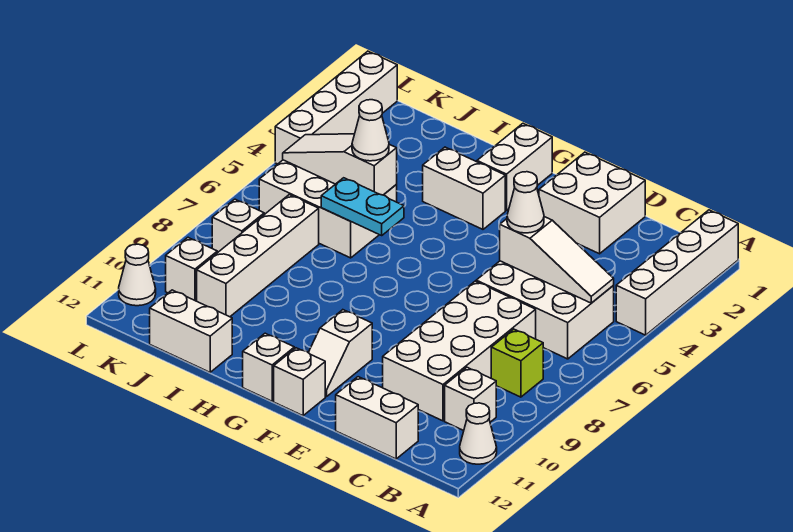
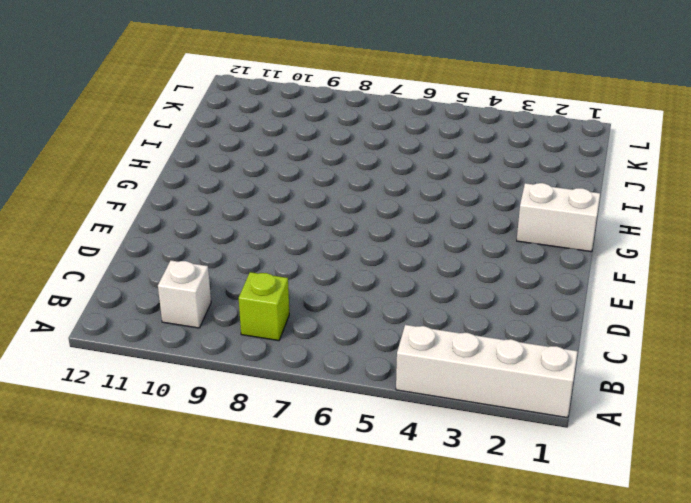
none -> white 1x1 cone [460,403,497,464]
none -> white 2x3 brick [476,261,614,359]
none -> white 2x4 brick [383,281,536,421]

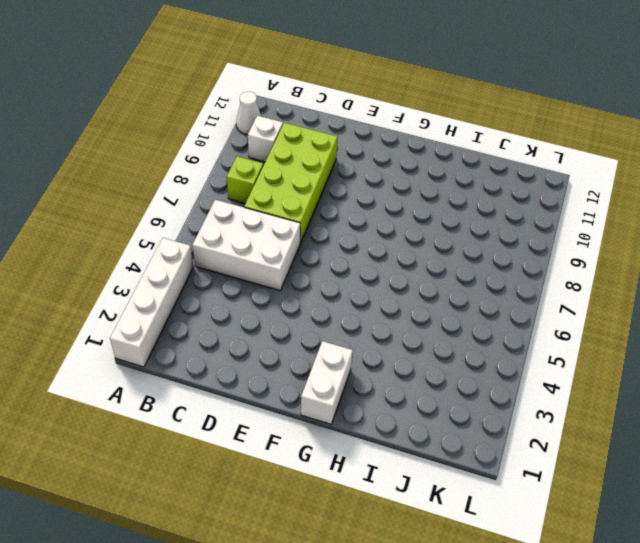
lime 2x4 brick [244,123,338,243] -> white 2x4 brick [383,281,536,421]
none -> white 1x2 brick [336,377,418,459]
none -> white 2x2 brick [539,152,645,254]
none -> white 1x2 slope [308,310,372,397]

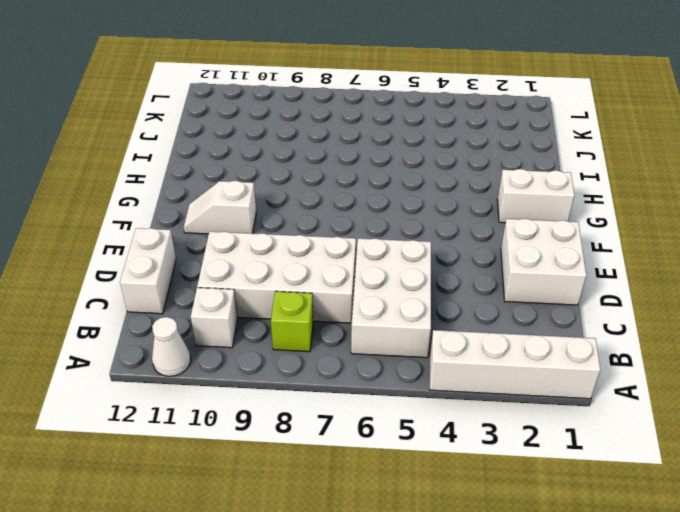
none -> white 1x1 brick [274,348,325,416]
none -> white 1x2 brick [423,147,505,229]
none -> white 1x1 brick [243,333,294,401]

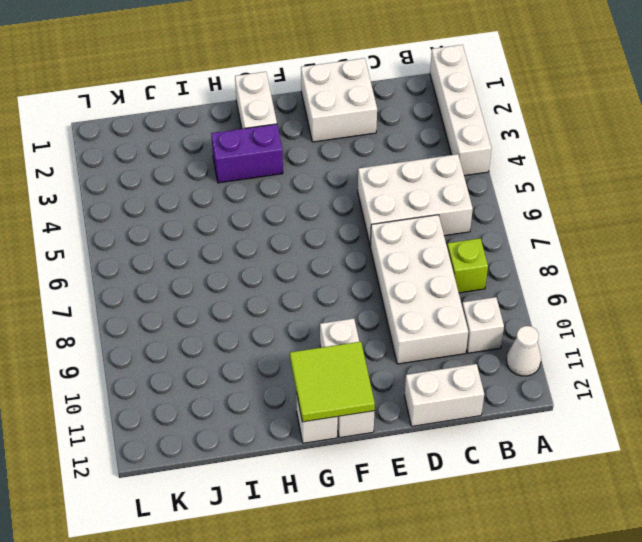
lime 2x2 tile [290,342,375,422] -> none
purple 1x2 brick [211,124,283,183] -> white 1x2 brick [423,147,505,229]
none -> white 2x3 brick [259,160,397,258]
none -> white 1x2 brick [150,290,232,372]
none -> white 1x4 brick [197,195,319,317]

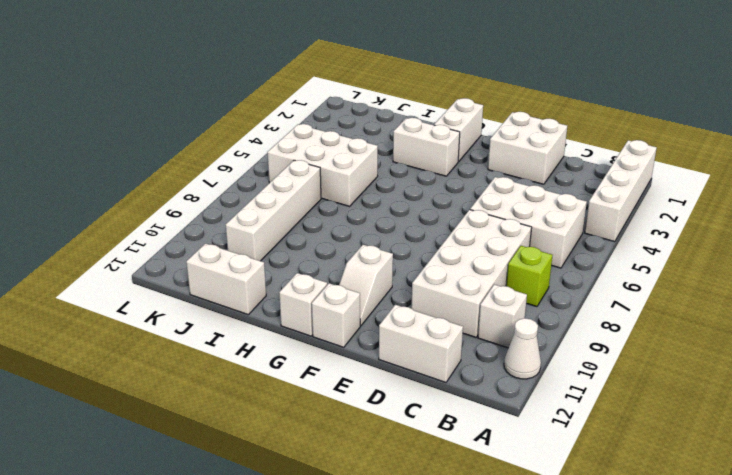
none -> white 1x1 brick [212,199,264,253]
none -> white 1x1 brick [166,238,217,301]
none -> white 1x4 brick [275,51,397,164]

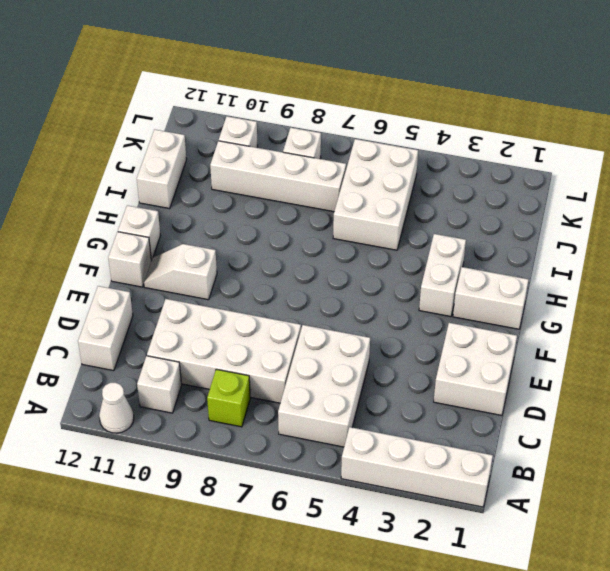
none -> white 1x4 brick [275,51,397,164]
none -> white 1x1 cone [119,244,156,306]
none -> white 1x3 slope [500,217,614,303]

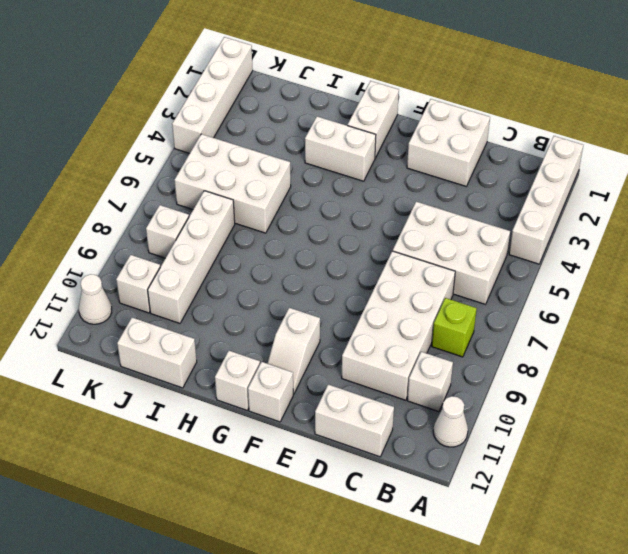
none -> white 1x3 slope [500,217,614,303]
none -> cyan 1x2 plate [321,178,404,235]
none -> white 1x3 slope [283,134,397,195]

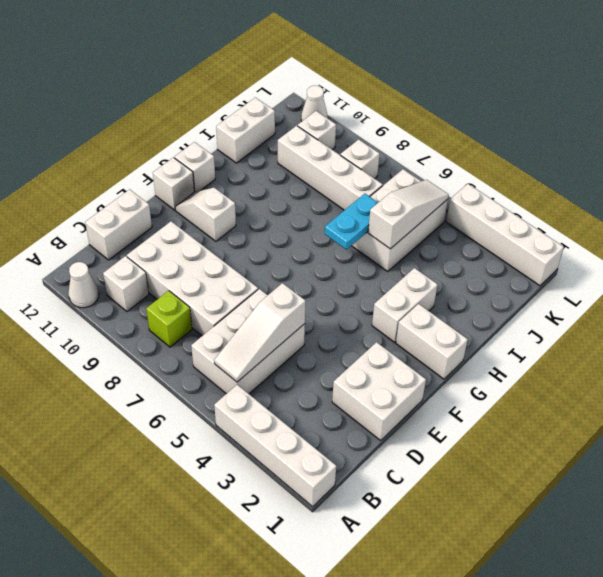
none -> white 1x1 cone [507,172,544,233]
none -> white 1x1 cone [352,100,389,161]

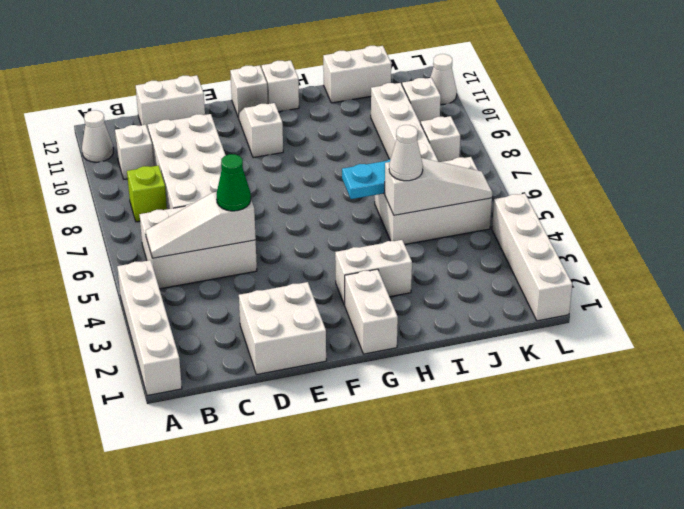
green 1x1 cone [216,154,251,211] -> white 1x1 cone [507,172,544,233]

